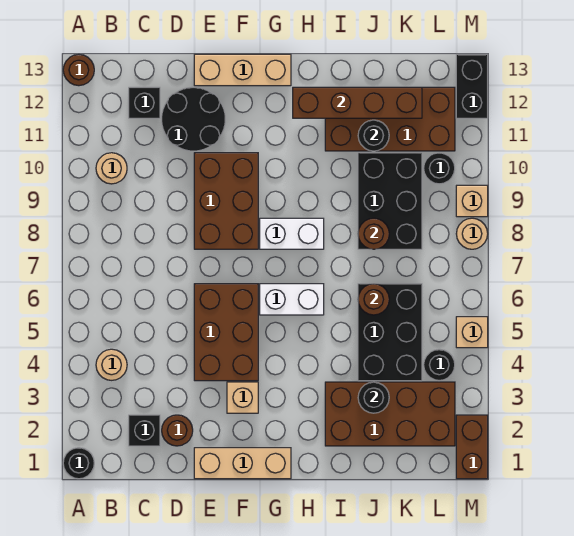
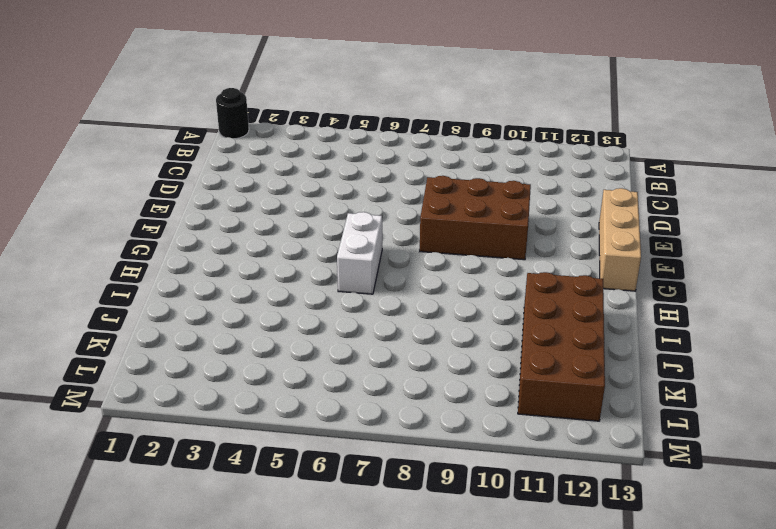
none -> brown 1x1 round brick [63,54,94,86]
none -> tan 1x1 round brick [96,349,127,380]
none -> tan 1x1 round brick [96,153,127,184]
none -> black 1x1 brick [129,415,160,446]

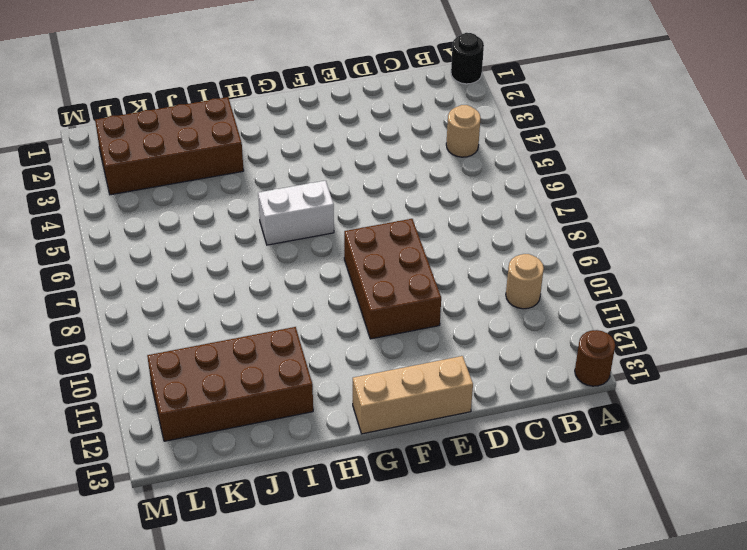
none -> black 1x1 brick [129,415,160,446]
none -> black 1x1 brick [129,87,160,118]
none -> brown 1x1 round brick [162,415,193,446]
none -> black 2x2 round brick [162,87,225,151]

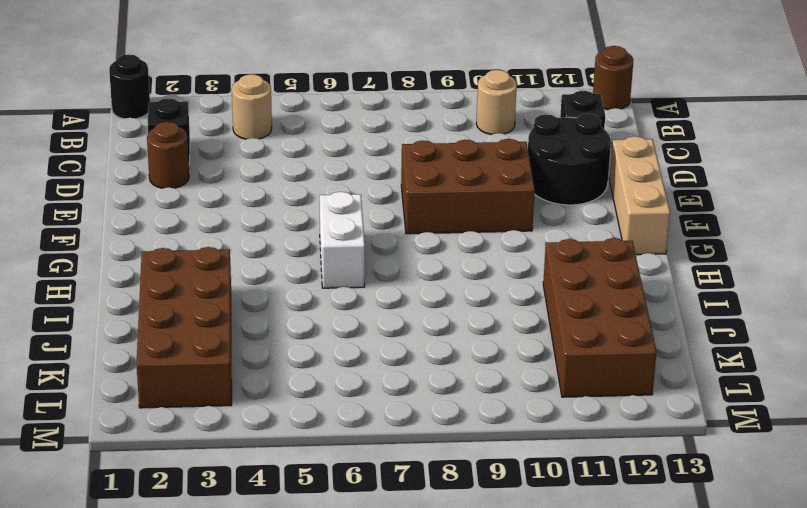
none -> tan 1x3 brick [194,448,291,479]
none -> brown 2x3 brick [194,284,258,381]
none -> tan 1x1 brick [227,382,258,413]
none -> white 1x2 brick [260,218,324,249]

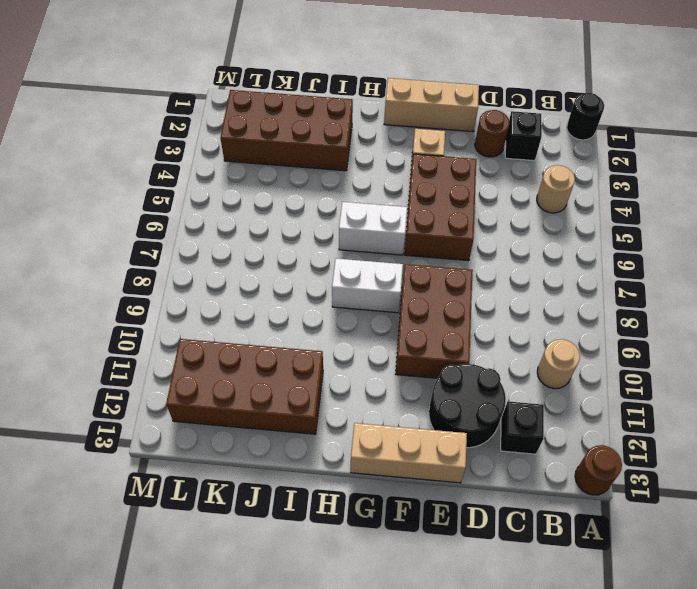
none -> black 2x3 brick [358,284,422,381]
none -> black 2x3 brick [358,153,422,249]
none -> black 1x1 round brick [424,349,455,380]
none -> black 1x1 round brick [424,153,455,184]

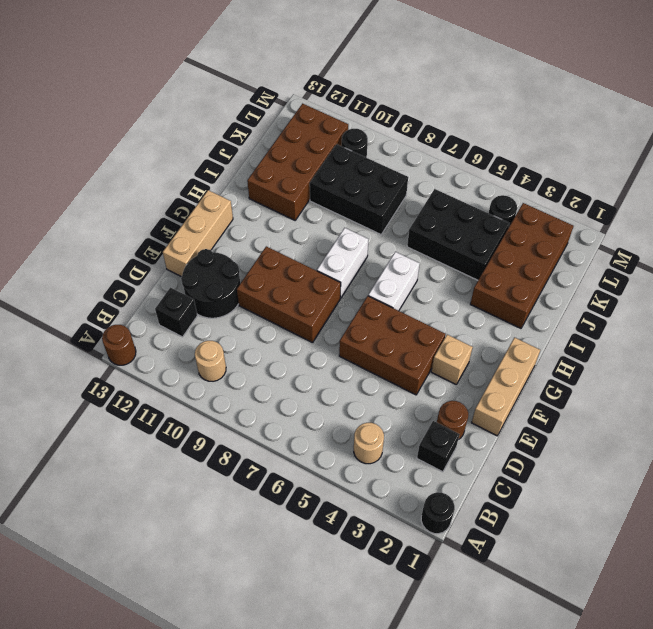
none -> brown 1x2 brick [456,415,488,479]
none -> tan 1x1 brick [456,317,488,348]
none -> tan 1x1 round brick [456,218,488,249]
none -> tan 1x1 brick [456,185,488,217]

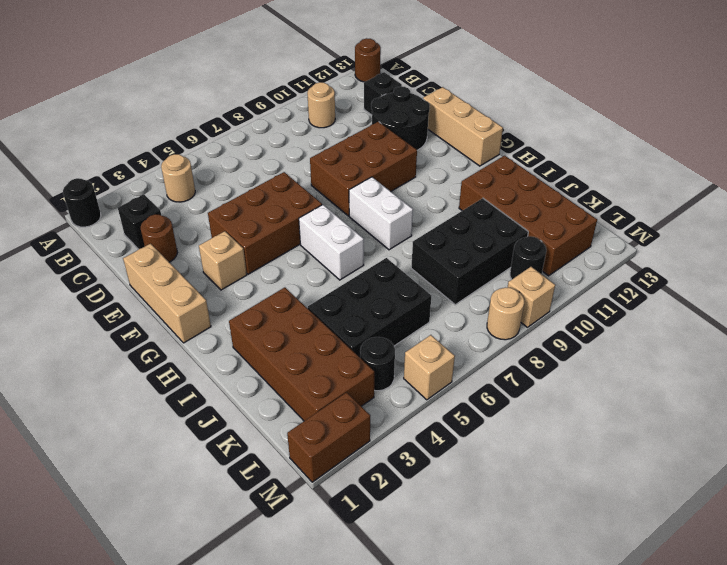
none -> black 1x2 brick [456,54,488,118]
none -> brown 1x4 brick [293,87,422,118]
none -> black 1x1 round brick [358,382,389,413]
none -> brown 1x1 round brick [358,284,389,315]

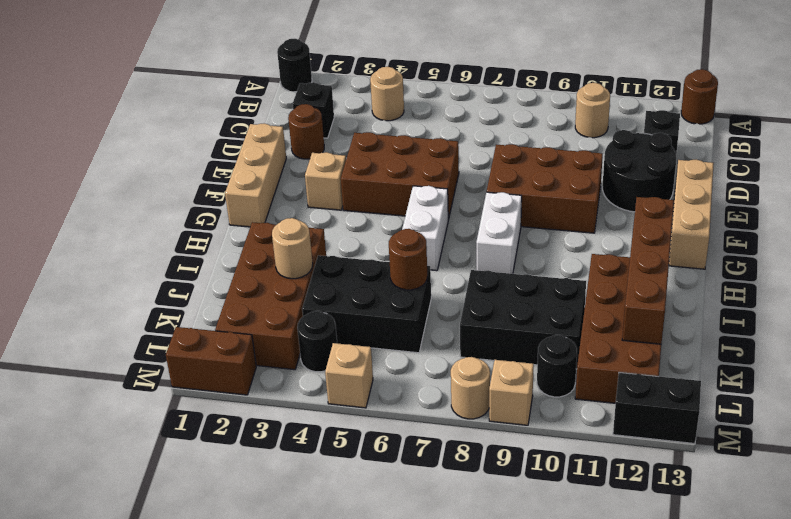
tan 1x1 round brick [272,218,313,279] -> black 1x1 round brick [358,382,389,413]
none -> brown 1x1 round brick [358,218,389,249]
none -> black 1x1 round brick [358,120,389,151]

